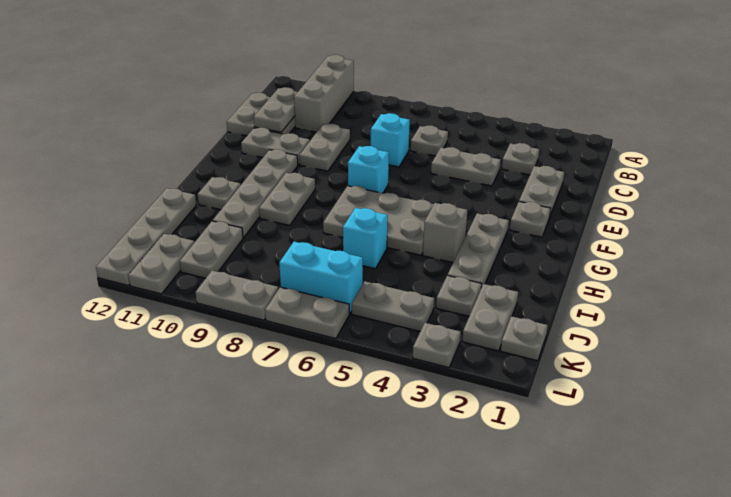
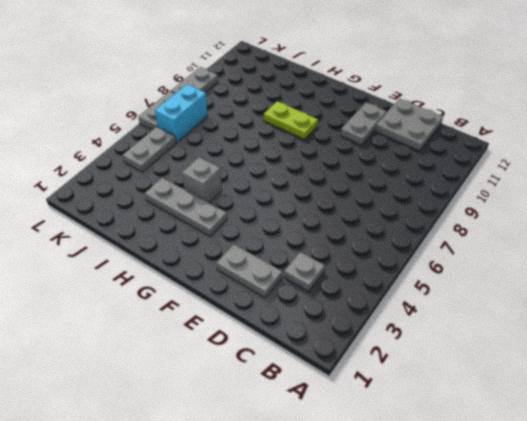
lime 1x2 plate [264,101,318,140] -> grey 1x2 plate [259,173,315,225]
none -> grey 1x3 brick [294,55,354,132]
none -> grey 1x1 plate [410,126,448,156]
none -> grey 1x2 plate [431,147,501,186]
none -> cyan 1x1 brick [371,113,410,167]

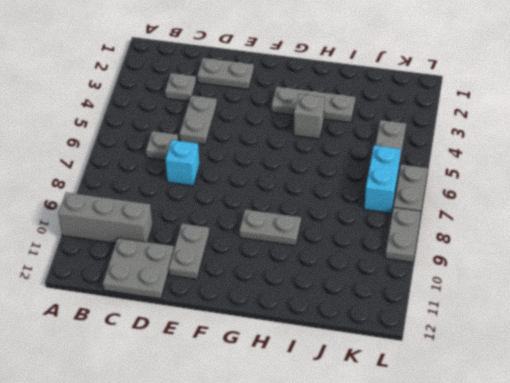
none -> grey 1x2 plate [299,124,350,171]
none -> grey 1x1 plate [510,202,551,237]
none -> cyan 1x1 brick [348,146,389,193]
none -> grey 1x4 plate [213,149,298,238]

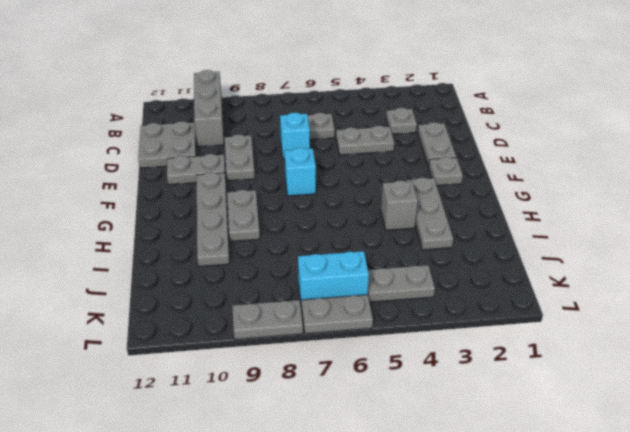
none -> grey 2x3 plate [323,186,434,255]
none -> grey 1x1 plate [197,177,241,210]
none -> cyan 1x1 brick [343,208,388,269]
none -> grey 1x4 plate [96,188,196,286]

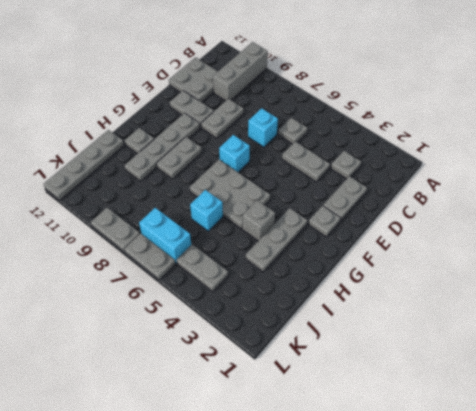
none -> grey 1x2 plate [462,284,518,351]
none -> grey 1x1 plate [436,275,481,316]
none -> grey 1x2 plate [180,221,243,278]
none -> grey 1x1 plate [501,316,548,361]

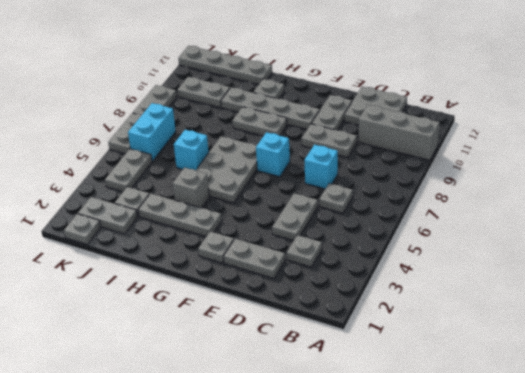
none -> grey 1x2 plate [128,234,194,294]
none -> grey 1x1 plate [413,323,461,367]
none -> grey 1x2 plate [254,87,297,132]

